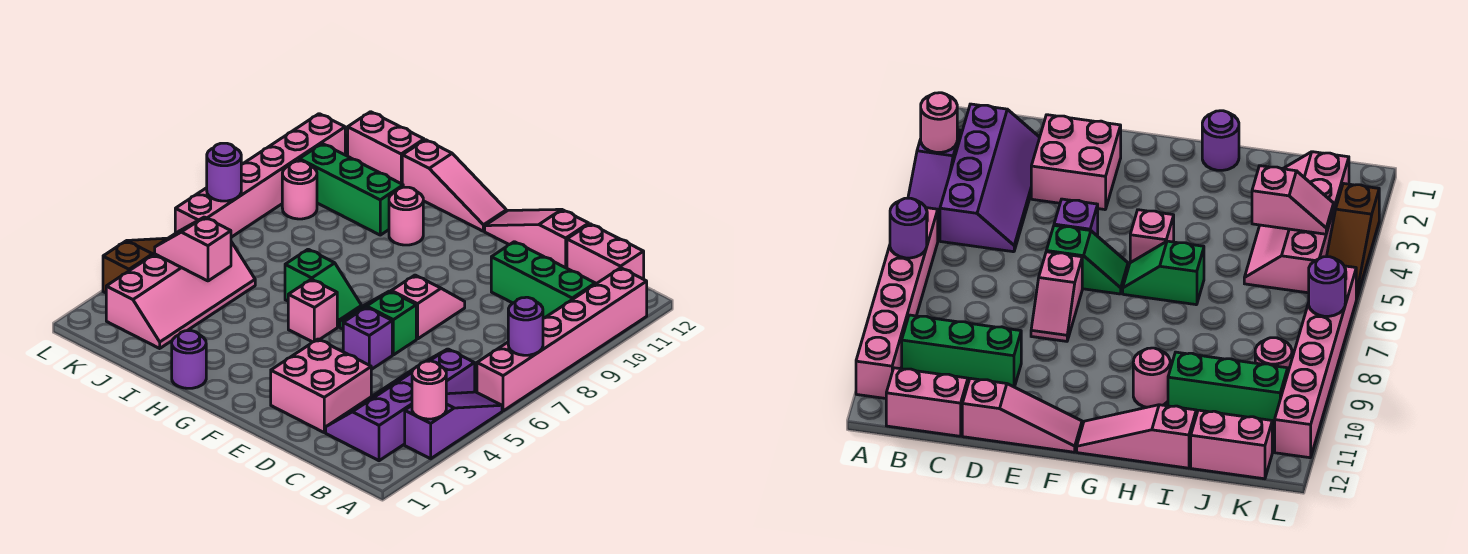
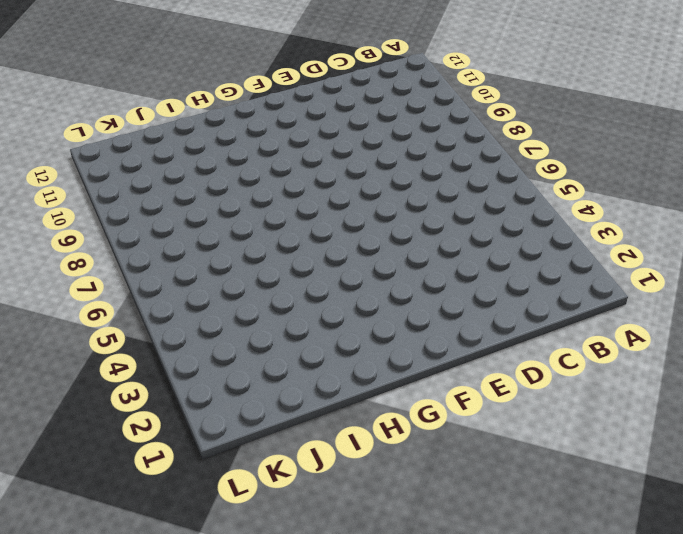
none -> purple 1x3 slope [405,392,502,459]
none -> pink 1x6 brick [477,268,647,411]
none -> purple 2x4 slope [326,349,475,461]

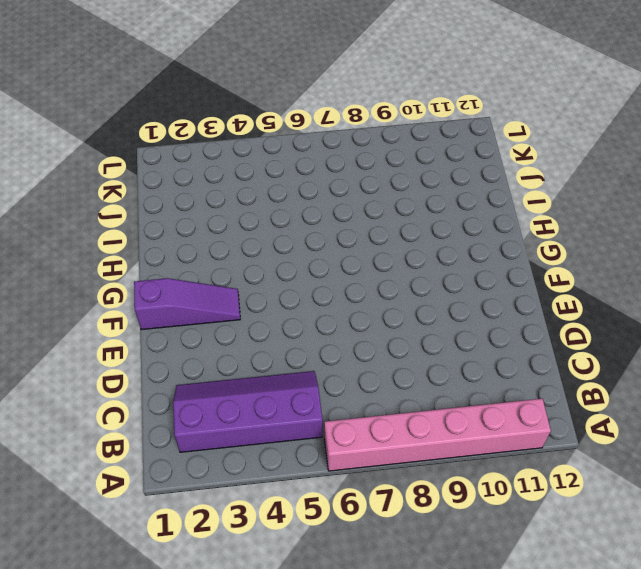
purple 1x3 slope [134,278,240,330] -> purple 1x3 slope moved to [405,392,502,459]
none -> green 1x3 brick [491,242,595,318]
none -> pink 1x2 brick [567,224,644,284]
none -> pink 2x2 brick [271,339,371,432]

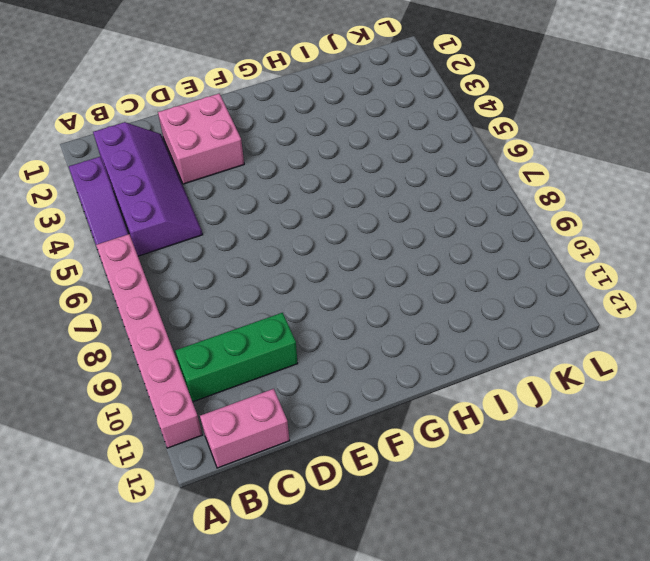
none -> pink 1x3 slope [485,209,589,268]
none -> purple 1x1 brick [343,307,392,370]
none -> green 1x2 slope [340,291,416,355]

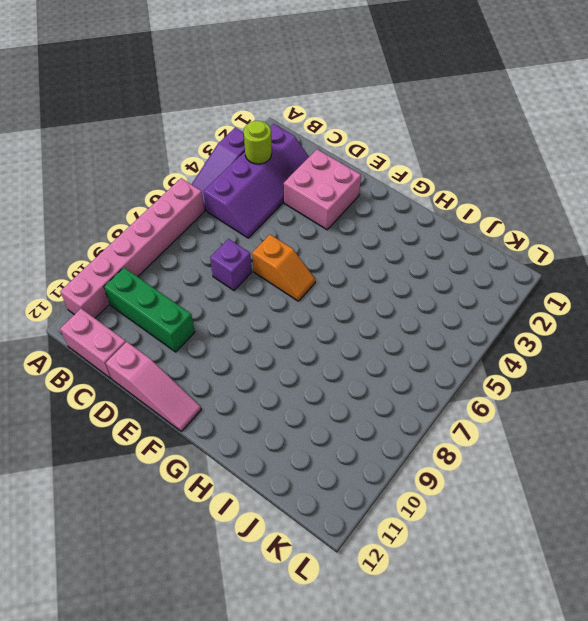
lime 1x1 round brick [244,121,272,164] -> none
purple 1x1 brick [210,239,252,291] -> purple 1x1 brick moved to [343,307,392,370]
orange 1x2 slope [252,235,315,301] -> green 1x2 slope [340,291,416,355]
none -> pink 1x2 slope [391,275,465,339]
none -> pink 1x1 brick [288,279,337,342]
none -> green 1x2 slope [285,249,362,327]

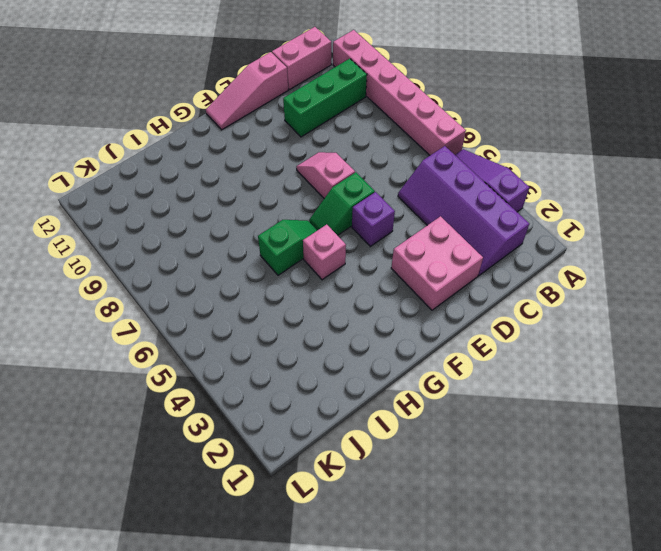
none -> pink 1x3 slope [402,140,506,231]
none -> purple 1x1 round brick [172,331,206,388]
none -> pink 1x1 round brick [389,187,423,245]

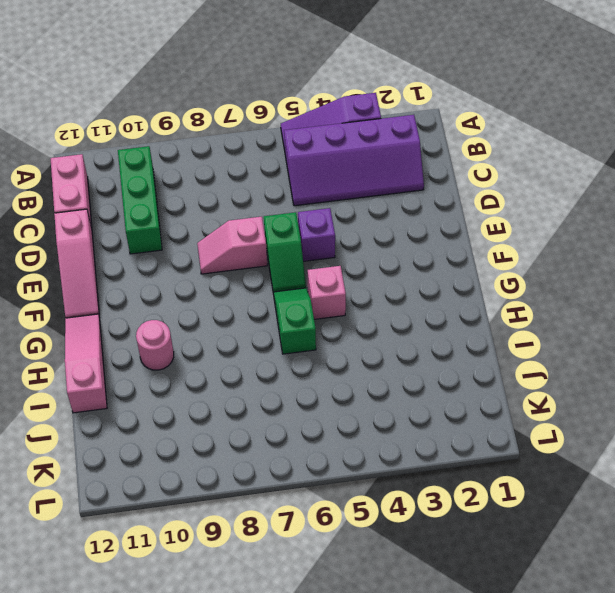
none -> pink 1x6 brick [477,268,647,411]
none -> pink 2x2 brick [271,339,371,432]
none -> purple 1x1 round brick [172,331,206,388]

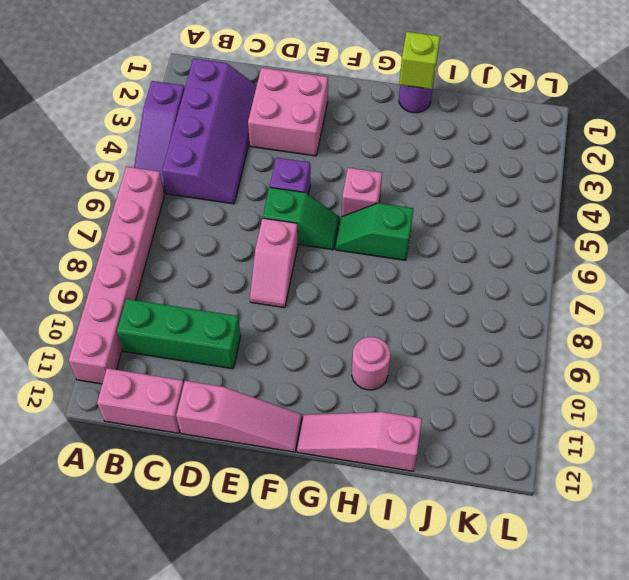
lime 1x1 brick [399,32,440,89] -> none
none -> green 1x3 brick [299,144,403,235]
none -> pink 2x4 slope [106,242,255,348]
none -> pink 1x2 brick [348,112,424,184]

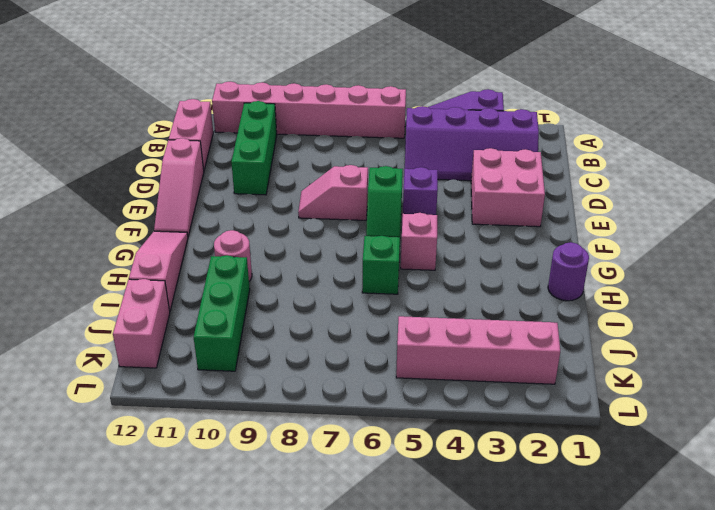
none -> pink 1x1 round brick [282,161,317,219]
none -> brown 1x3 slope [103,238,168,293]
none -> pink 1x6 brick [175,114,345,237]

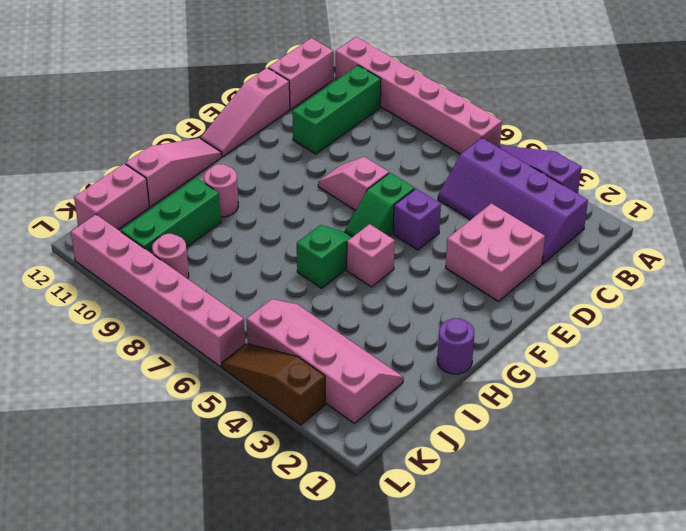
none -> pink 1x1 round brick [412,361,446,419]
none -> purple 1x1 round brick [508,297,543,355]
none -> pink 1x2 slope [155,217,231,281]

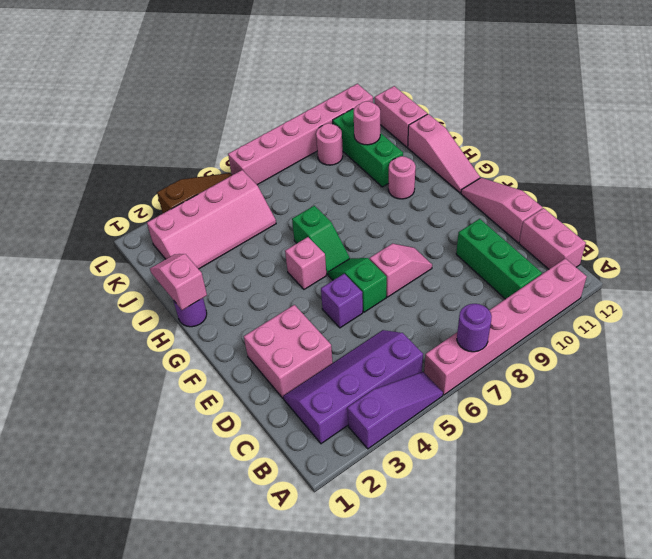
pink 1x2 slope [150,254,207,310] -> pink 1x2 slope moved to [155,217,231,281]
pink 1x1 round brick [354,101,380,145] -> pink 1x1 round brick moved to [412,361,446,419]
none -> purple 1x1 round brick [207,143,241,201]

